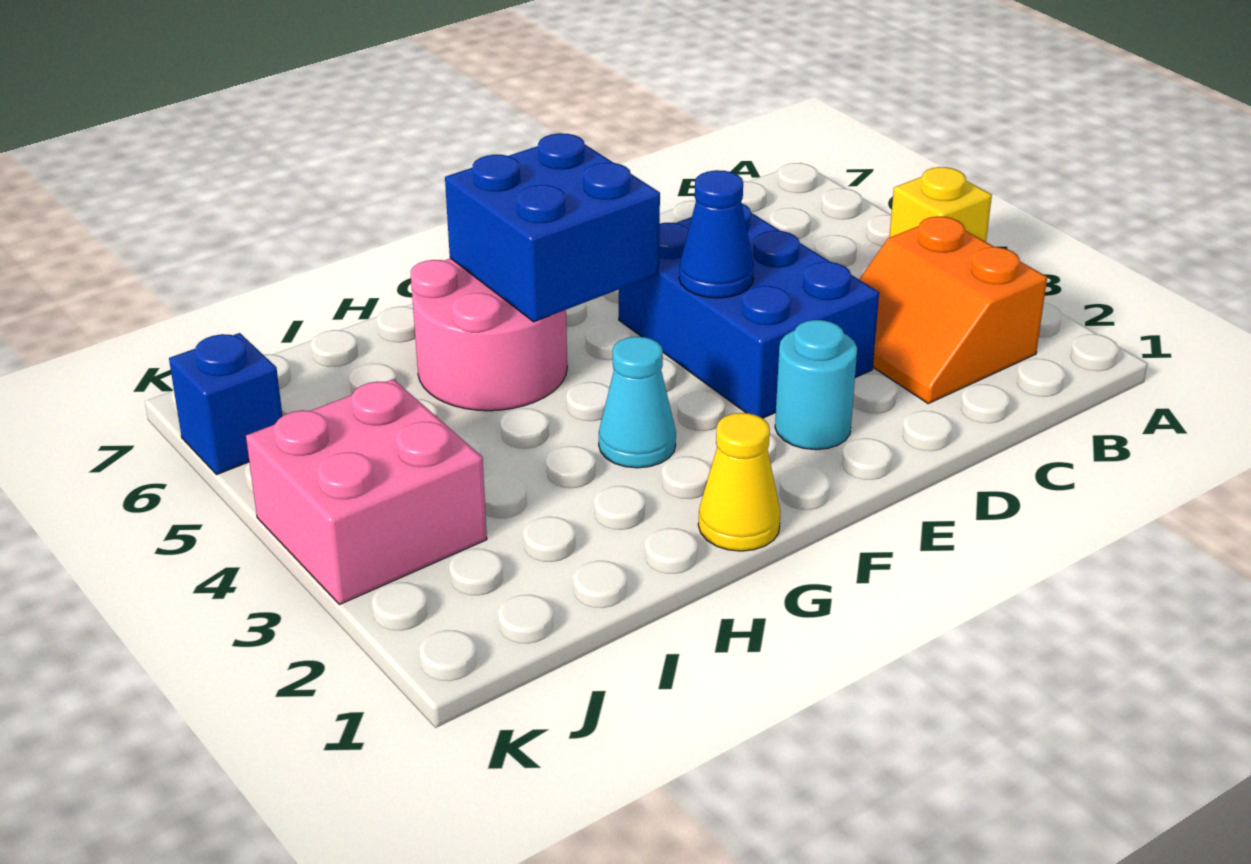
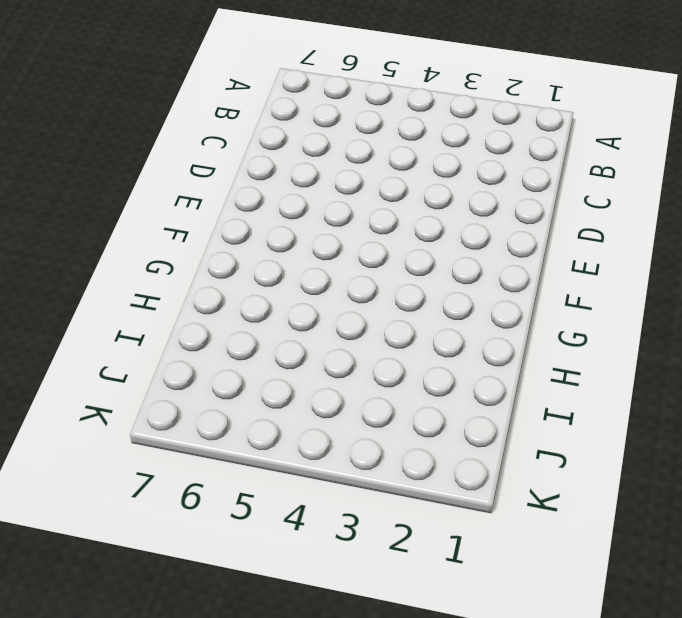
none -> yellow 1x1 brick [889,167,992,242]
none -> orange 2x2 slope [859,216,1047,404]

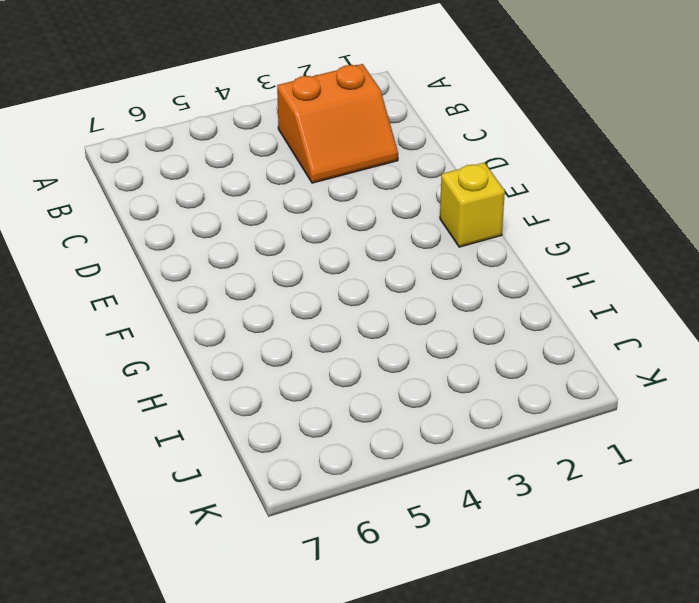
yellow 1x1 brick [440,163,505,247] -> yellow 1x1 brick moved to [889,167,992,242]
none -> blue 2x3 brick [619,204,879,418]
none -> cyan 1x1 round brick [775,320,857,450]

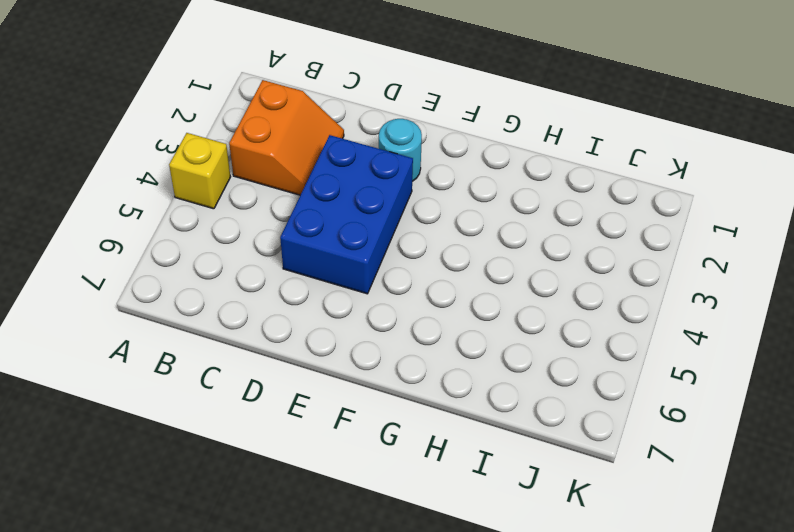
none -> yellow 1x1 cone [698,413,780,551]
none -> cyan 1x1 cone [599,337,676,468]

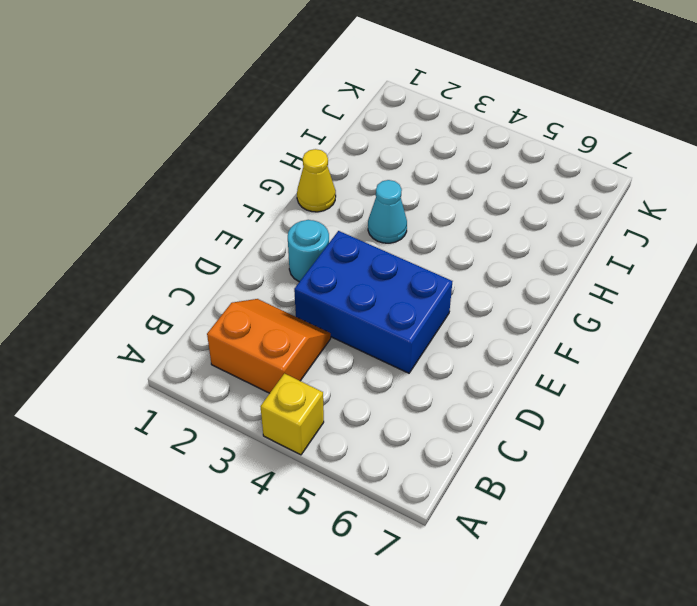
none -> pink 2x2 round brick [411,258,567,411]
none -> pink 2x2 brick [246,379,487,605]

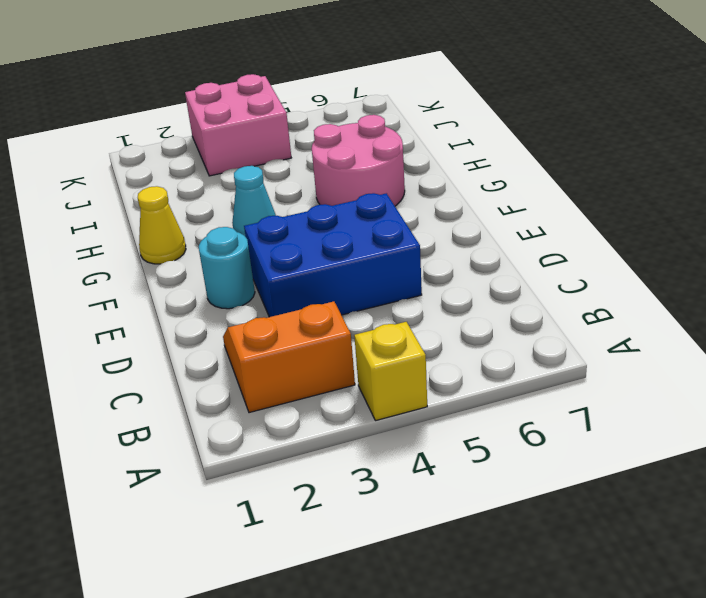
none -> blue 1x1 brick [169,333,282,474]
none -> blue 1x1 cone [679,170,754,298]

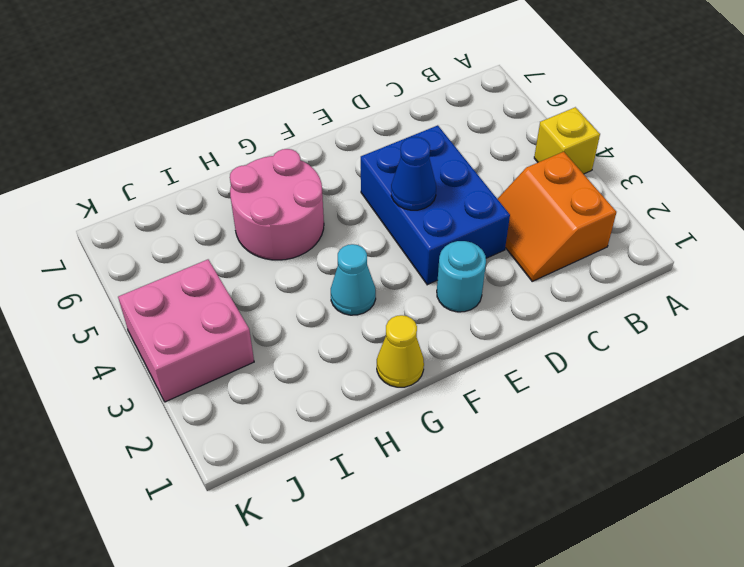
none -> blue 1x1 brick [169,333,282,474]
none -> blue 2x2 brick [445,133,660,322]

